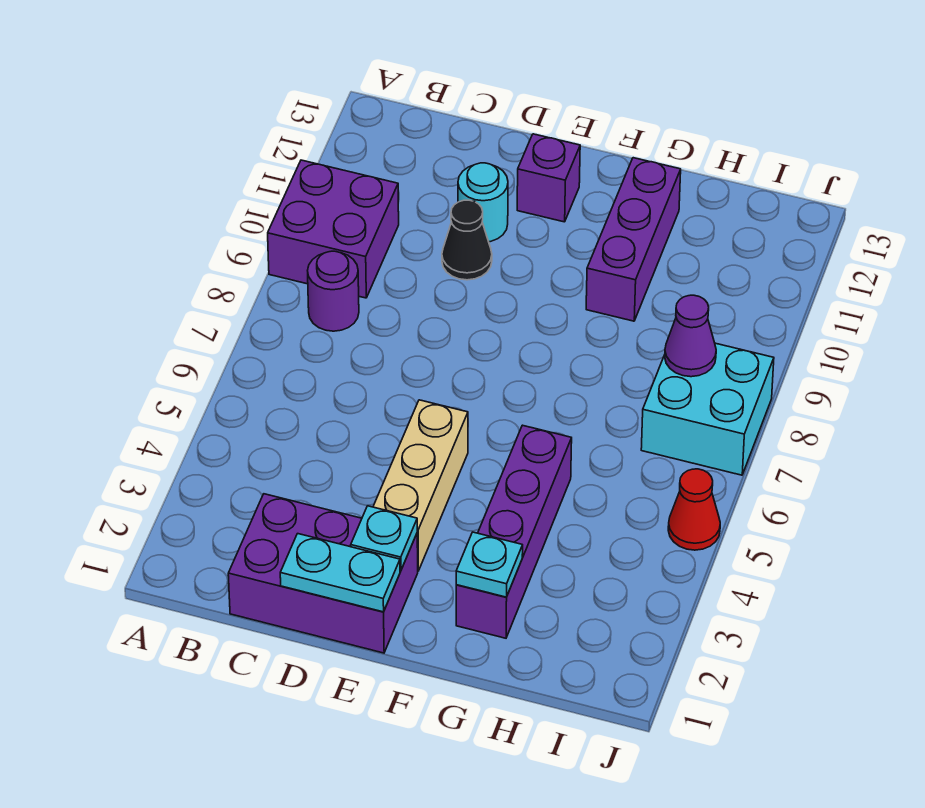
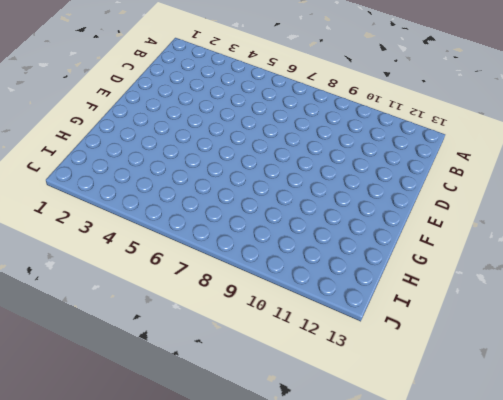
none -> purple 2x2 brick [268,160,399,298]
none -> purple 1x1 round brick [308,251,359,331]
none -> purple 2x3 brick [228,494,418,653]

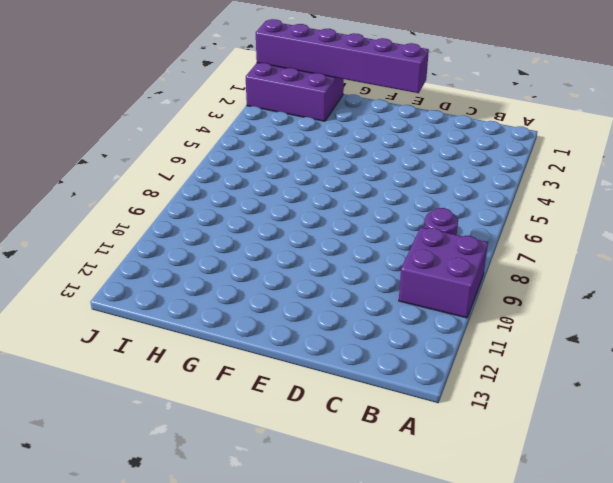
purple 1x6 brick [256,19,429,93] -> cyan 1x2 plate [280,534,400,612]
purple 2x3 brick [246,63,344,121] -> purple 2x3 brick moved to [228,494,418,653]
none -> black 1x1 cone [442,200,492,280]
none -> cyan 1x1 round brick [458,163,508,242]
none -> tan 1x3 brick [373,400,468,571]

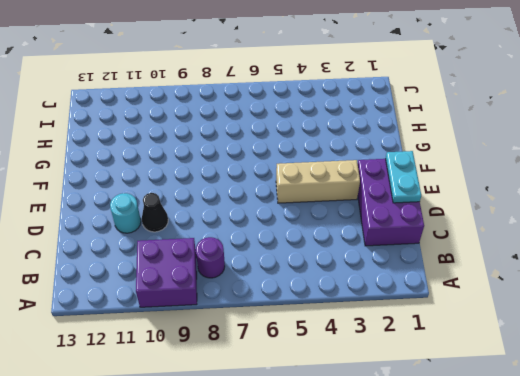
none -> purple 1x1 brick [517,134,580,222]
none -> purple 1x4 brick [456,425,572,638]
none -> purple 1x3 brick [586,158,681,321]

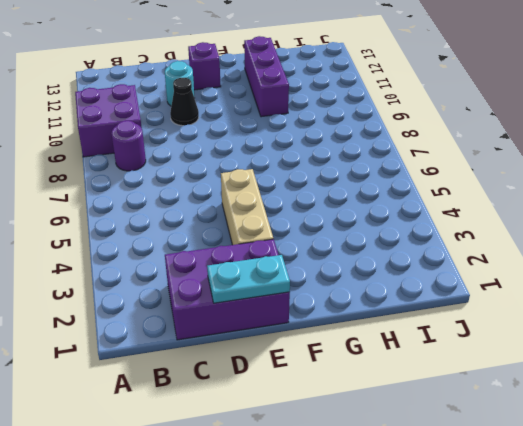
none -> purple 1x4 brick [456,425,572,638]
none -> cyan 2x2 brick [641,343,774,475]
none -> red 1x1 cone [668,469,720,550]

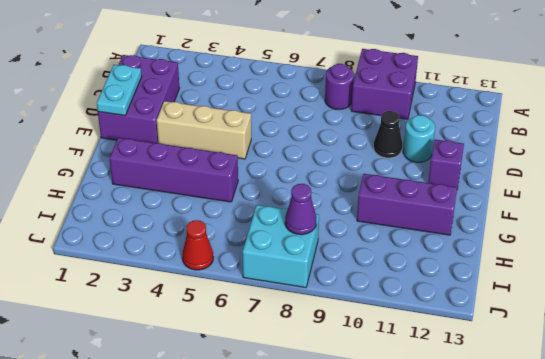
none -> cyan 1x1 plate [351,506,417,571]
none -> cyan 1x1 plate [456,532,523,597]

